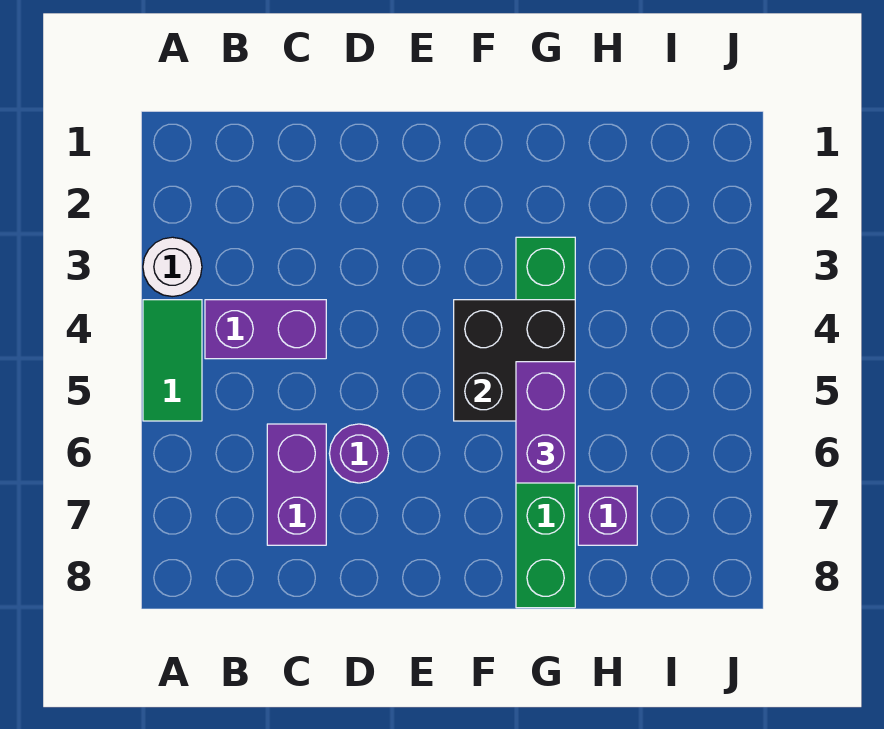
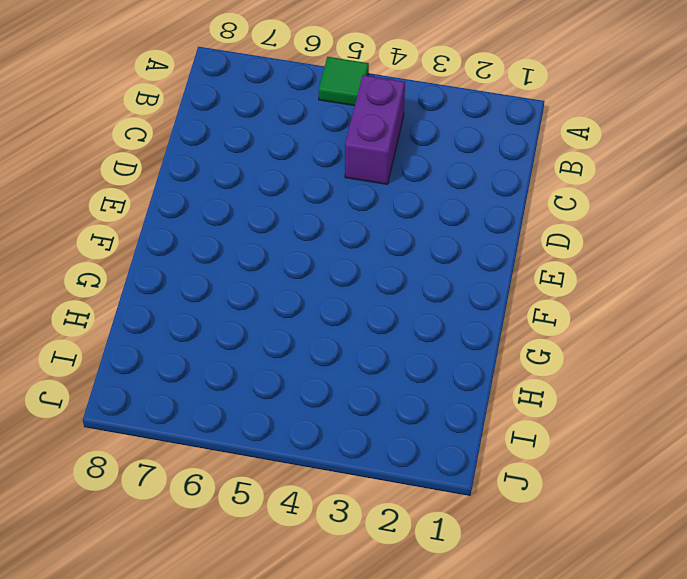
green 1x1 tile [319,57,369,106] -> green 1x2 tile [143,300,202,421]
none -> white 1x1 round brick [143,237,202,297]
none -> purple 1x2 brick [267,424,326,545]

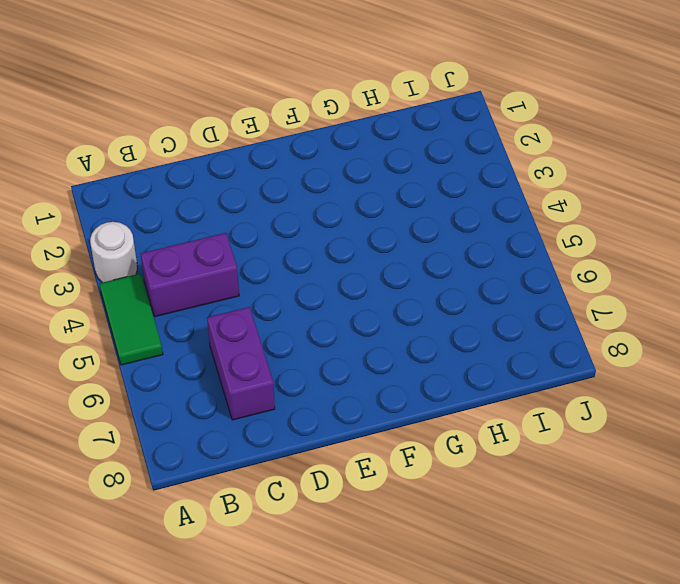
none -> purple 1x1 round brick [329,424,389,483]
none -> green 1x6 brick [516,237,575,608]

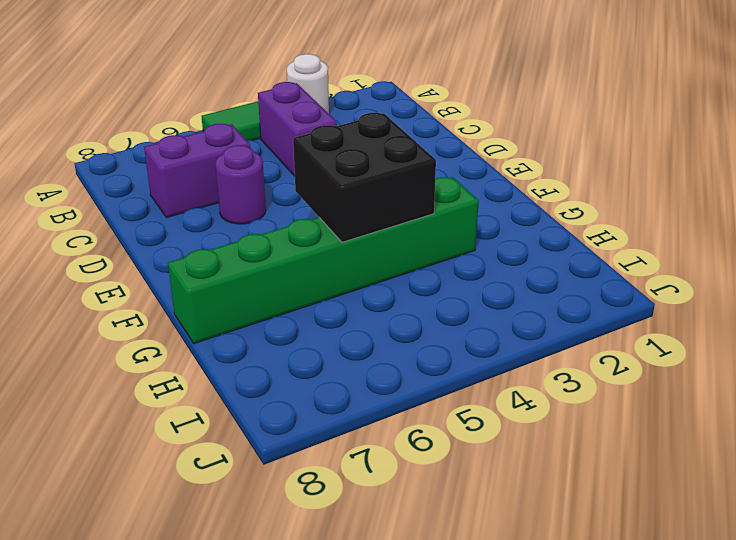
none -> purple 1x1 brick [578,486,637,545]
none -> purple 1x2 brick [516,362,575,483]

